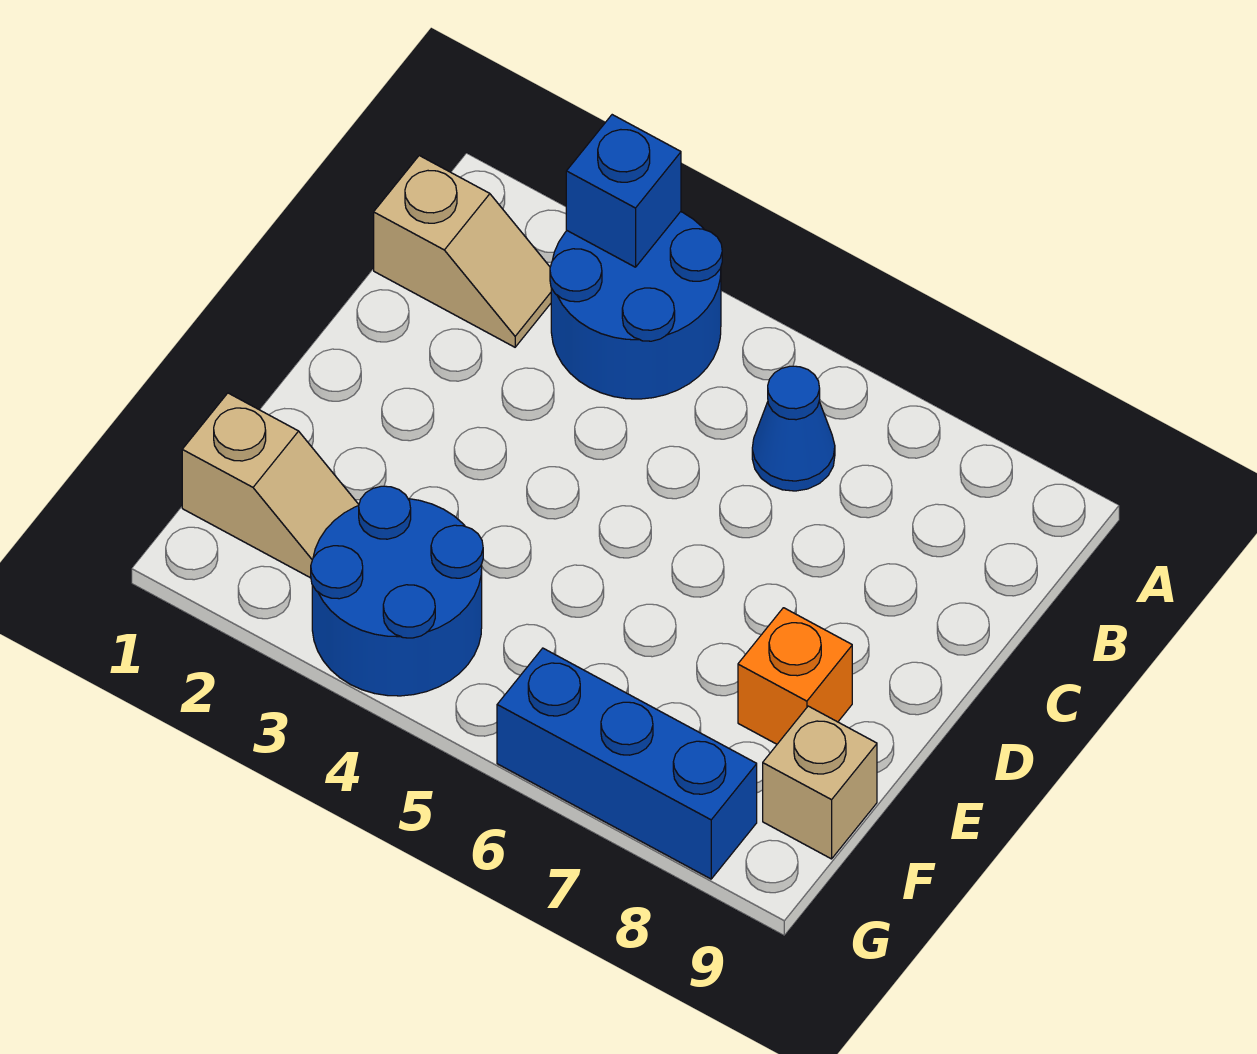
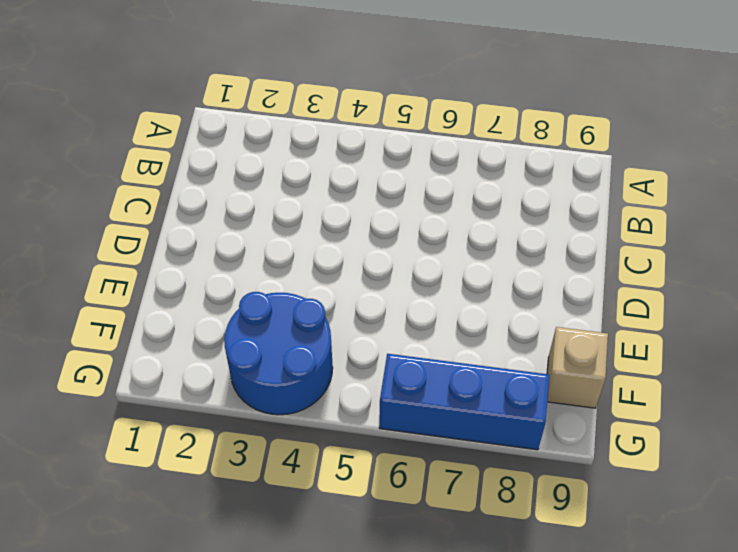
none -> blue 2x2 round brick [550,212,722,399]
none -> tan 1x2 slope [374,156,551,347]

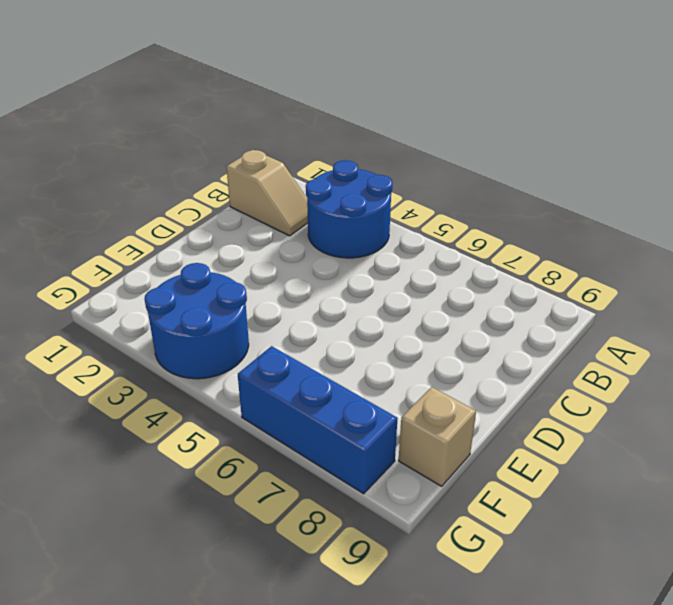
none -> blue 1x1 cone [752,366,835,491]
none -> orange 1x1 brick [738,608,852,744]

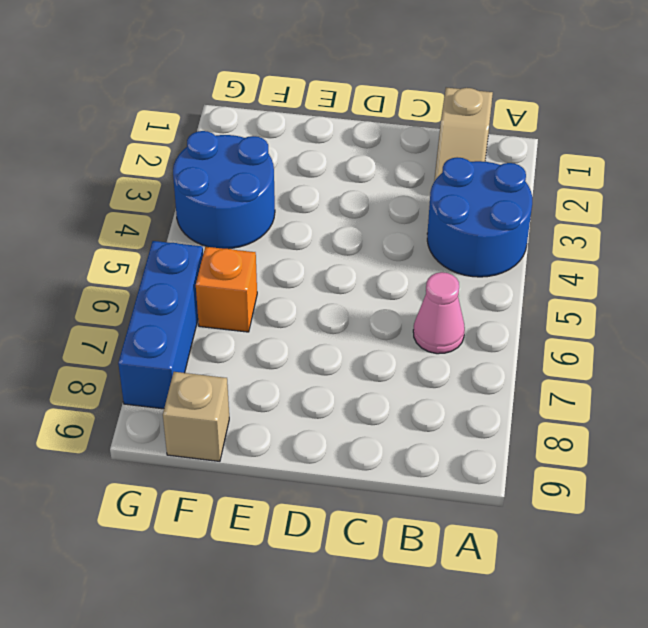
pink 1x1 cone [413,272,465,354] -> blue 1x1 cone [752,366,835,491]
orange 1x1 brick [196,247,257,332] -> orange 1x1 brick moved to [738,608,852,744]
none -> tan 1x2 slope [182,393,359,578]
none -> blue 1x1 brick [566,115,681,267]

